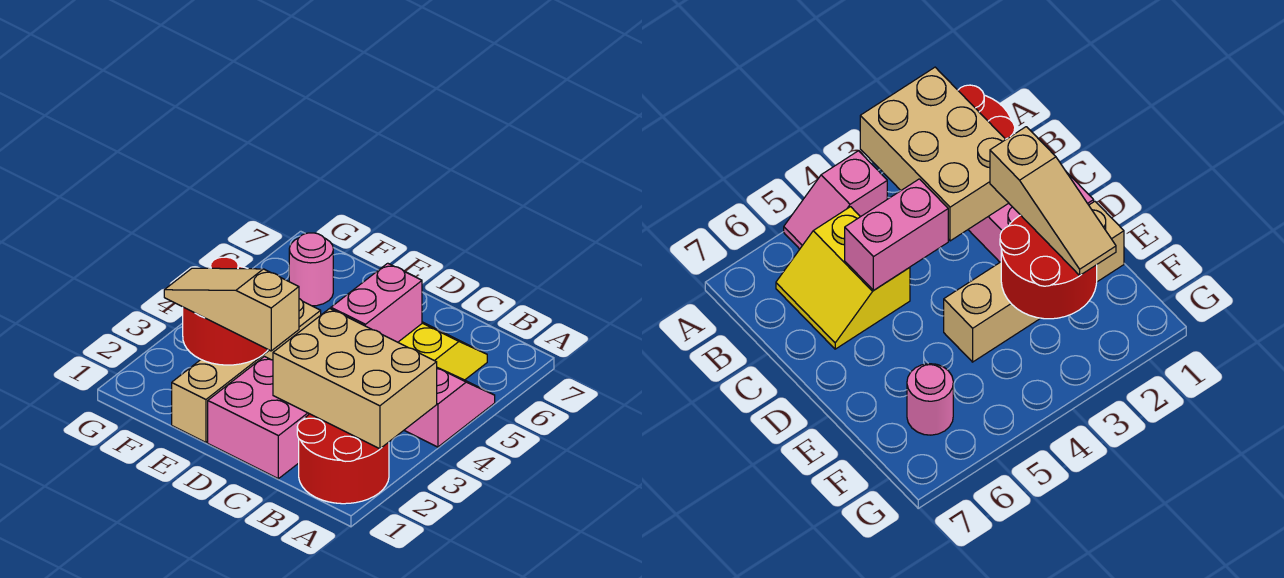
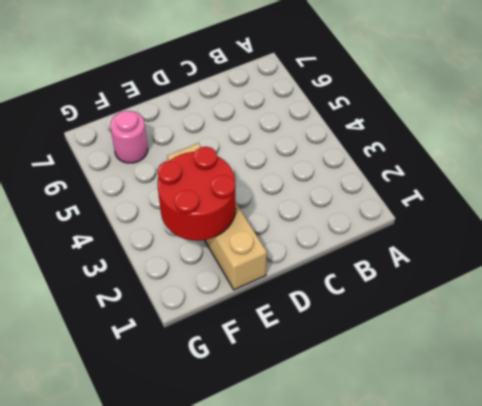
none -> red 2x2 round brick [297,414,389,504]
none -> pink 1x2 slope [404,368,495,447]

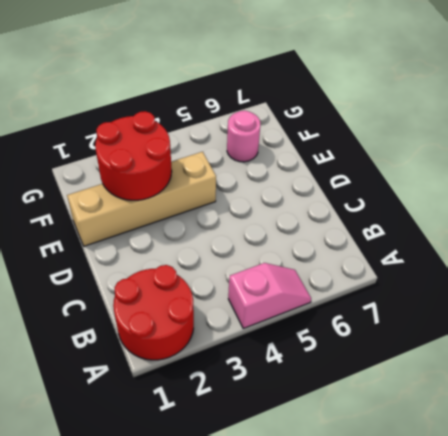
none -> yellow 2x2 slope [398,322,487,380]
none -> pink 2x2 brick [208,357,309,479]

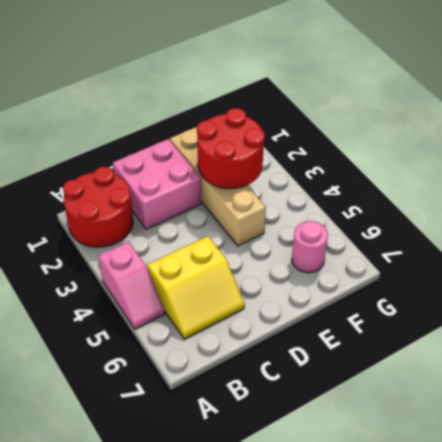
none -> tan 2x3 brick [273,308,437,449]
none -> pink 1x2 brick [331,263,422,342]

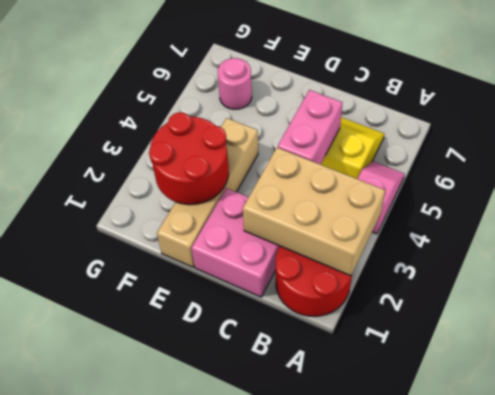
none -> tan 1x3 slope [164,268,299,351]

